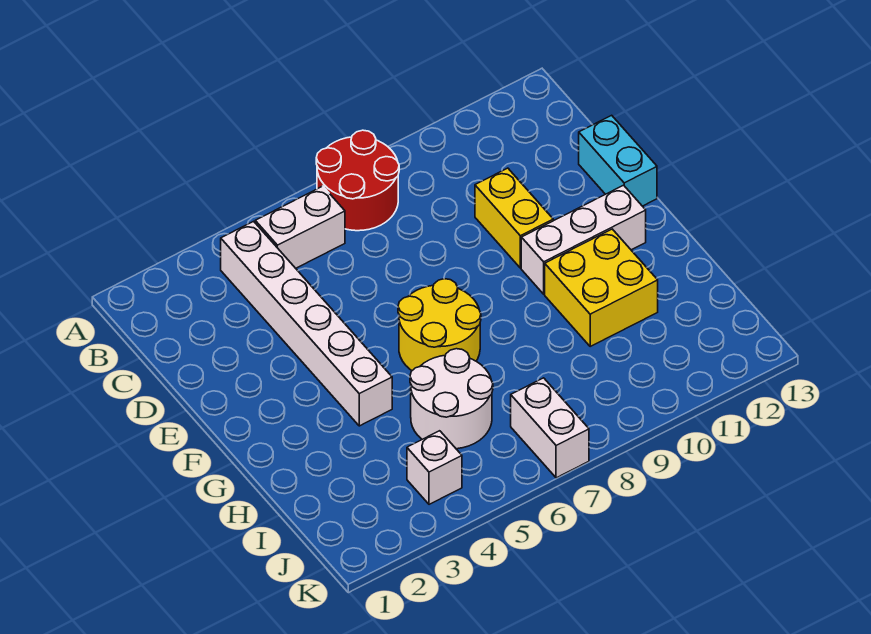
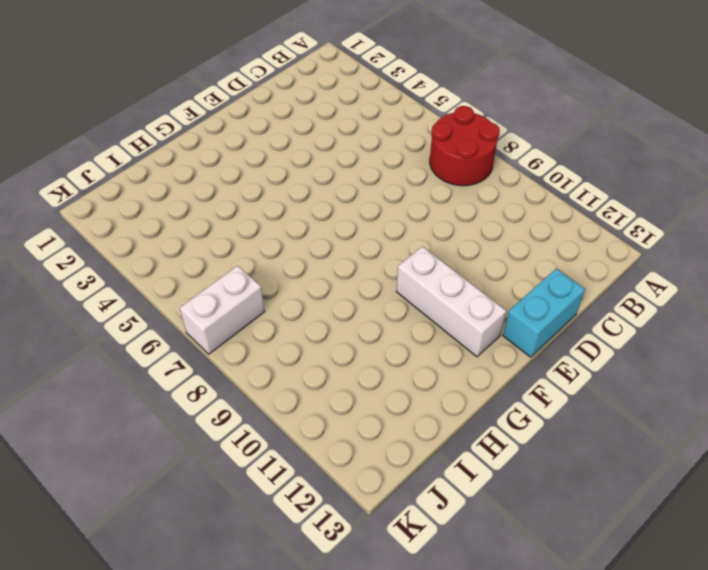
none -> white 1x6 brick [221,221,392,426]
none -> white 1x2 brick [255,186,345,268]

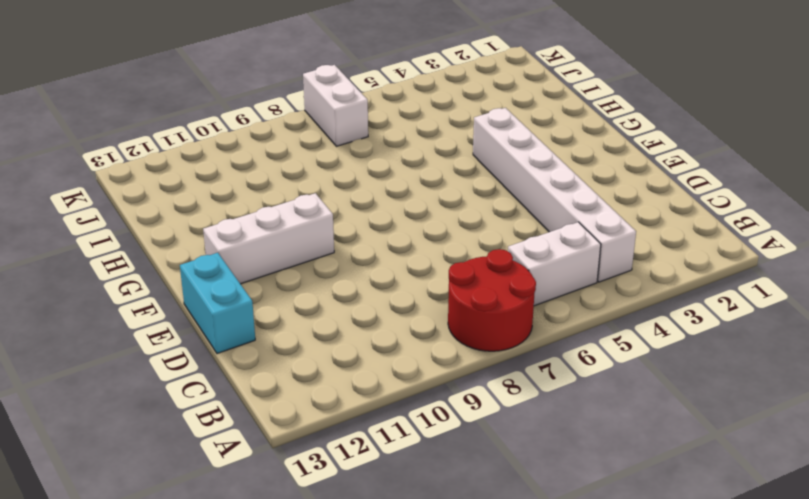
none -> yellow 1x2 brick [475,168,553,268]
none -> yellow 2x2 round brick [398,279,481,370]

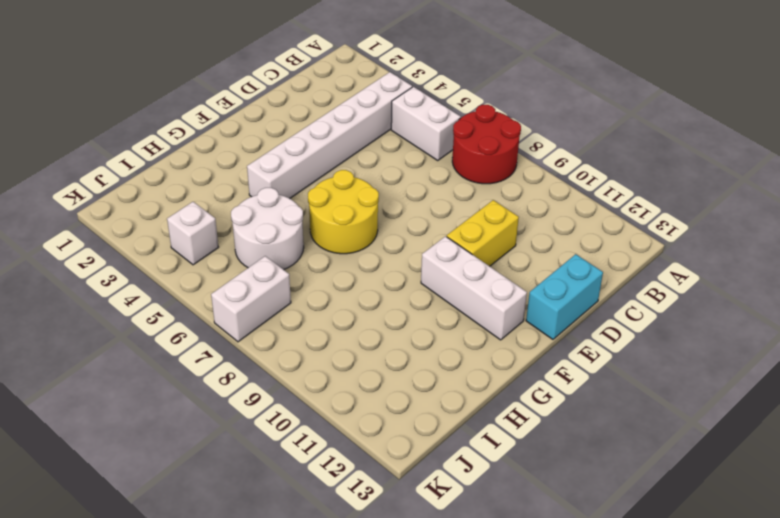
none -> yellow 2x2 brick [545,229,658,346]

